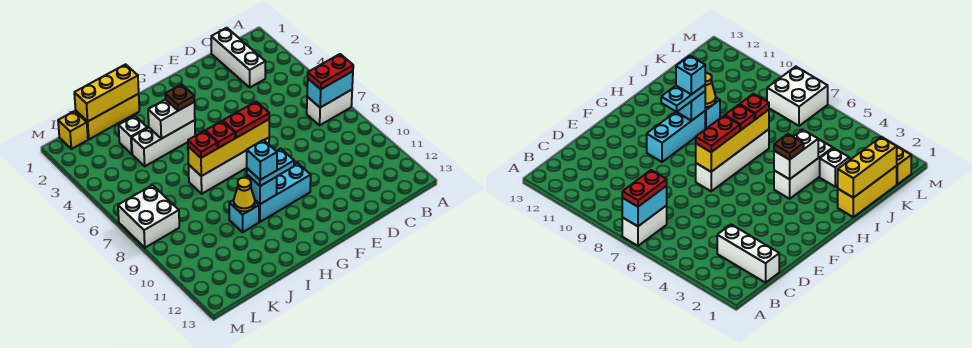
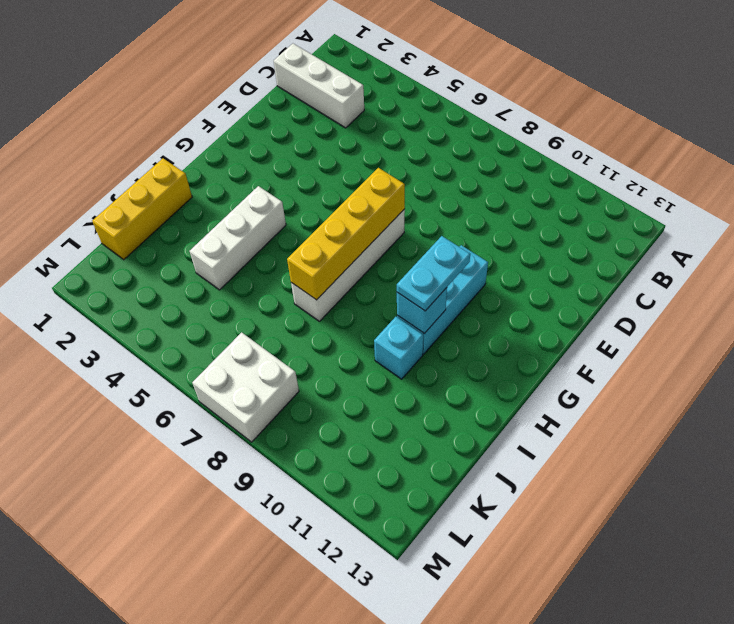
none -> white 1x2 brick [307,90,352,125]
none -> white 1x1 brick [119,116,147,154]
none -> yellow 1x1 brick [58,111,88,149]

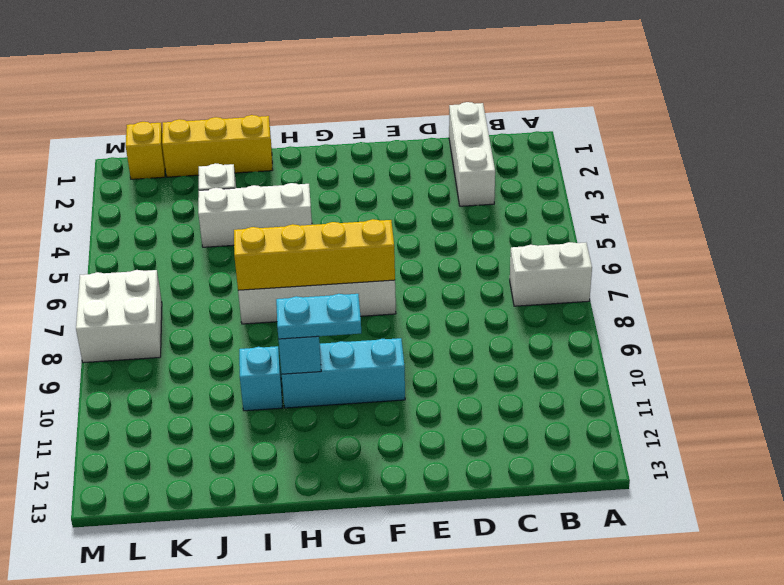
none -> cyan 1x2 brick [307,71,353,108]
none -> white 1x2 brick [148,100,195,139]
none -> yellow 1x3 brick [74,64,139,122]

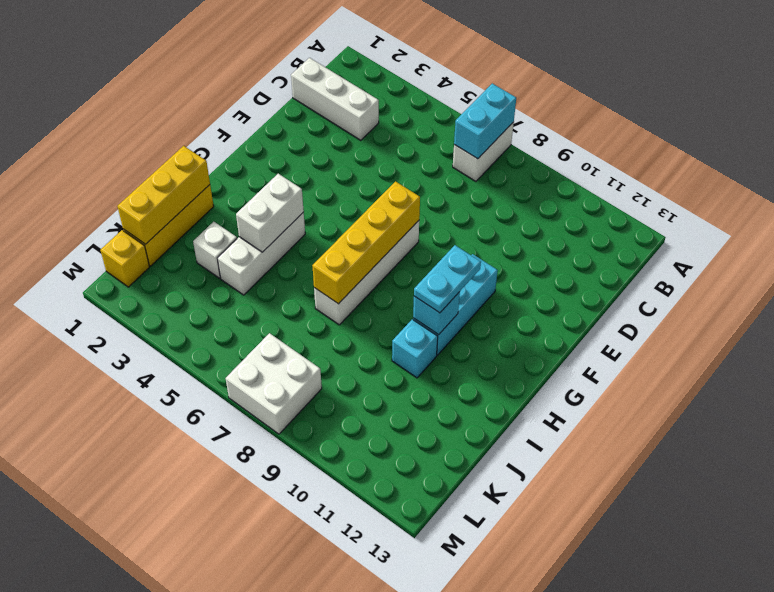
none -> yellow 1x1 cone [234,178,255,211]
none -> red 1x2 plate [308,54,353,89]
none -> red 1x2 plate [223,101,269,138]

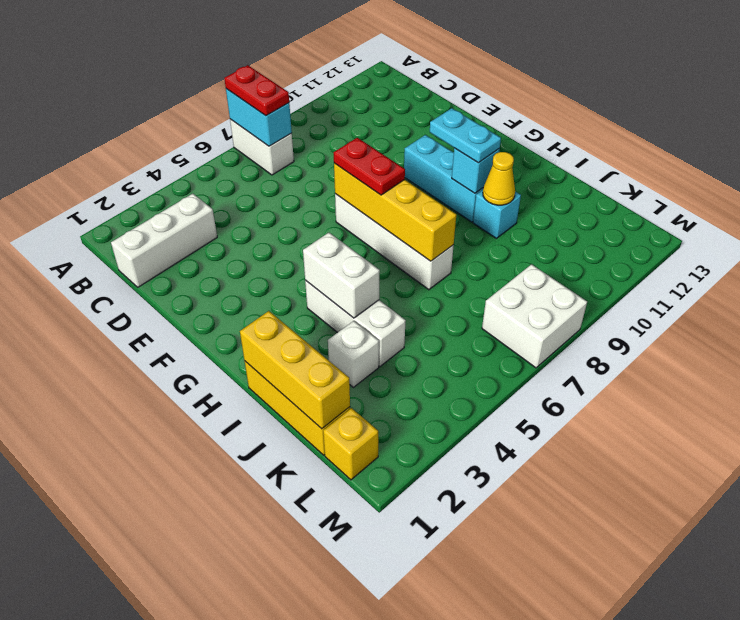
none -> brown 1x1 plate [165,84,195,111]
none -> red 1x1 plate [205,121,235,148]
none -> red 1x1 plate [188,131,218,158]

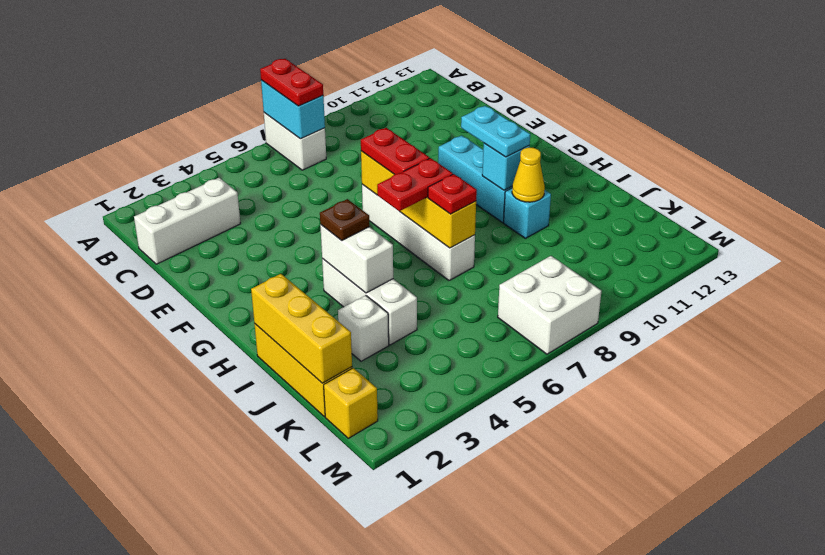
red 1x2 plate [377,158,453,211] -> red 1x1 plate [205,121,235,148]
none -> cyan 1x1 brick [247,140,277,180]

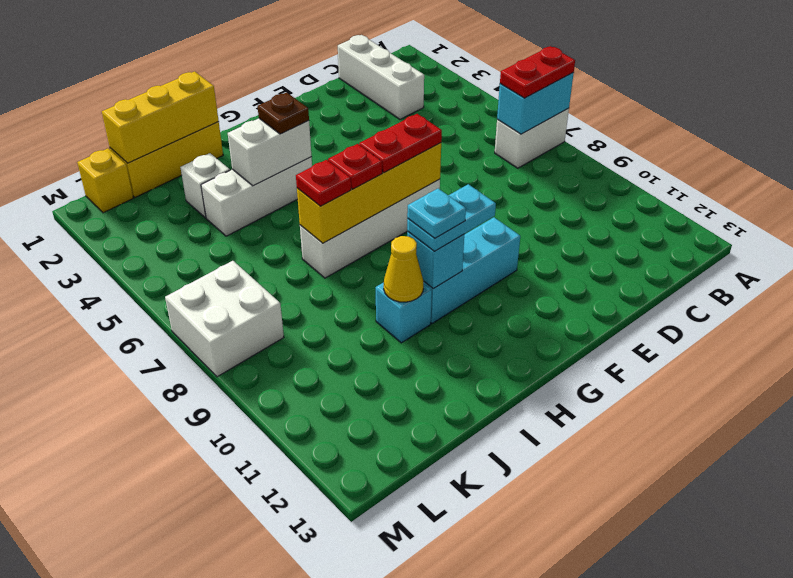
cyan 1x1 plate [407,189,466,238] -> cyan 1x1 brick [247,140,277,180]

